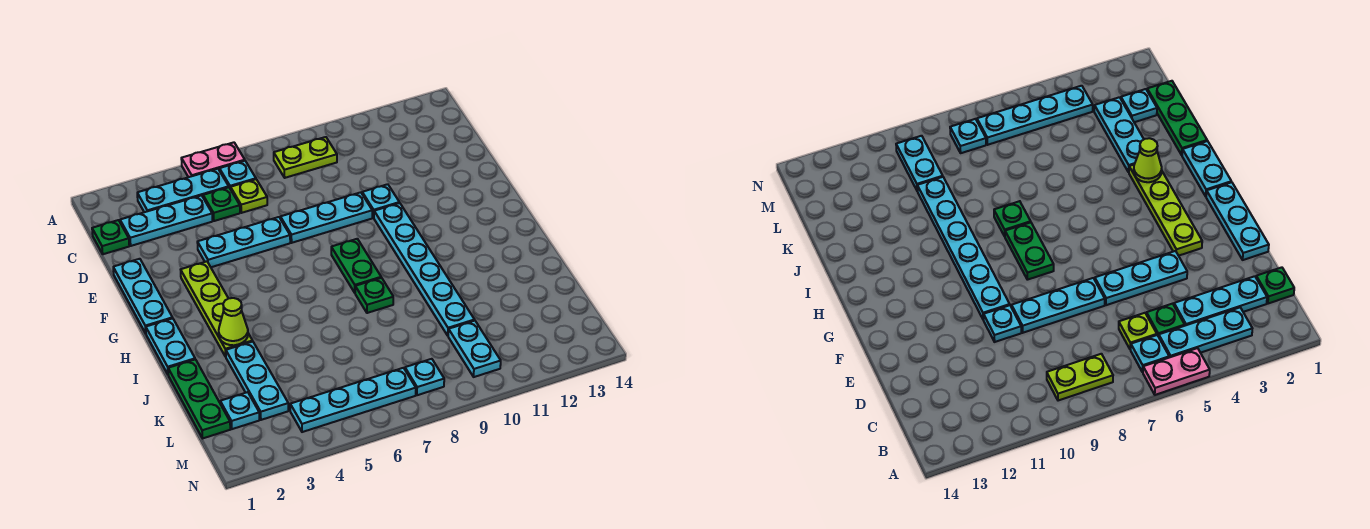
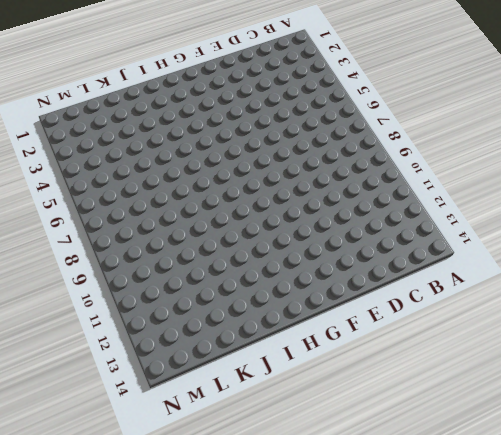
none -> pink 1x2 plate [181,142,245,177]
none -> cyan 1x3 plate [137,169,229,212]
none -> cyan 1x1 plate [220,161,256,189]

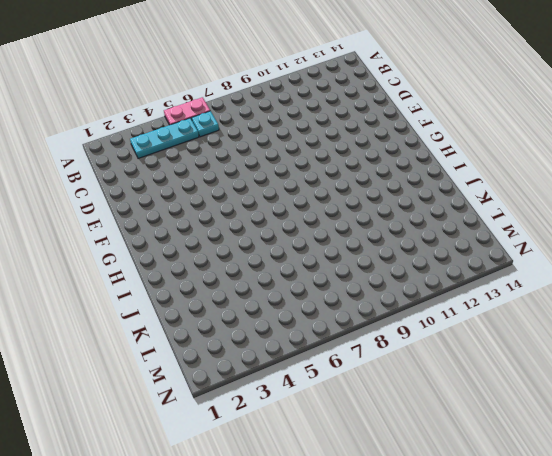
none -> lime 1x2 plate [274,137,337,178]
none -> green 1x1 plate [92,220,129,254]
none -> cyan 1x3 plate [120,195,213,246]

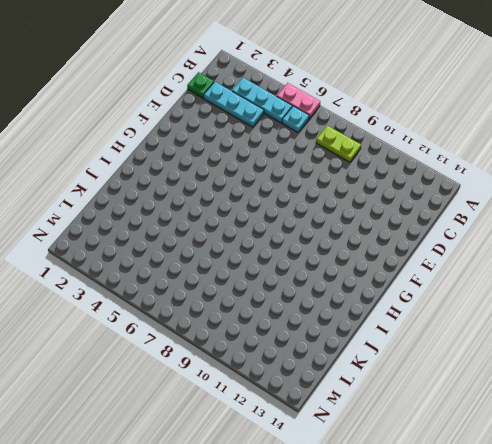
none -> green 1x1 plate [203,187,240,221]
none -> lime 1x1 plate [231,179,267,213]
none -> cyan 1x3 plate [113,259,172,333]

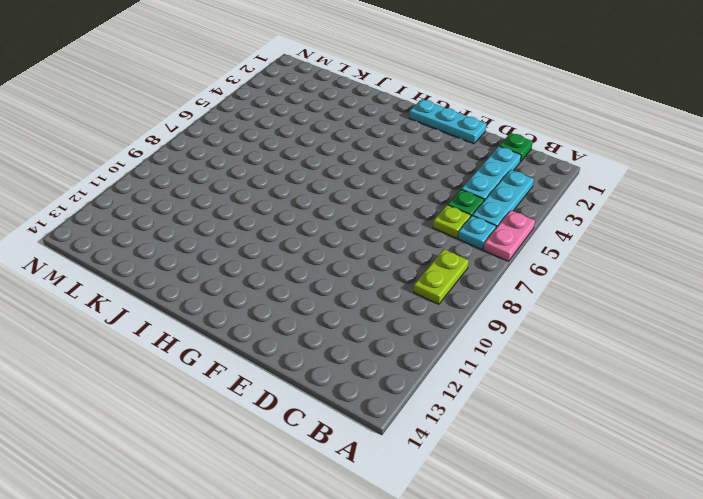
none -> cyan 1x3 plate [197,217,290,267]
none -> cyan 1x3 plate [280,192,372,243]
none -> cyan 1x1 plate [362,184,399,218]

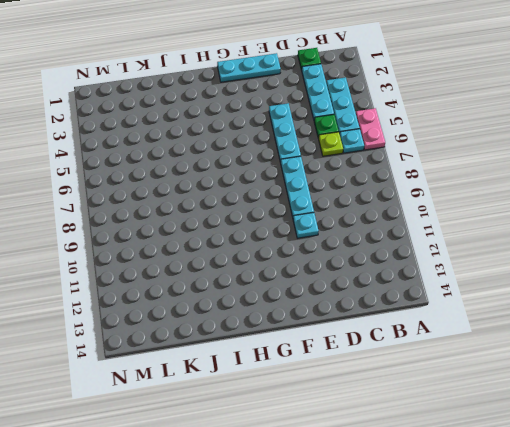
none -> lime 1x2 plate [274,137,337,178]
none -> lime 1x4 plate [181,261,253,357]
none -> cyan 1x6 plate [374,203,474,336]

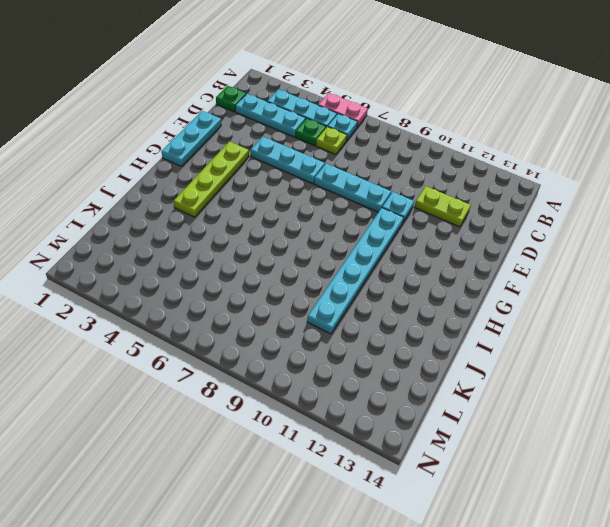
lime 1x2 plate [415,186,471,227] -> lime 1x2 plate moved to [274,137,337,178]
none -> green 1x2 plate [331,239,381,293]
none -> cyan 1x2 plate [146,318,195,374]
none -> green 1x1 plate [355,278,393,313]

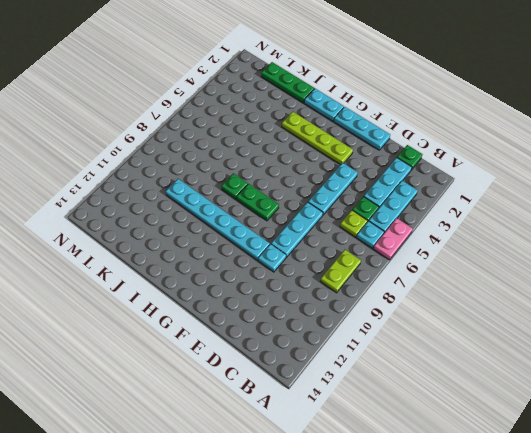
none -> cyan 1x3 plate [226,342,288,420]
none -> cyan 1x1 plate [220,392,259,429]
none -> cyan 1x2 plate [448,321,501,377]

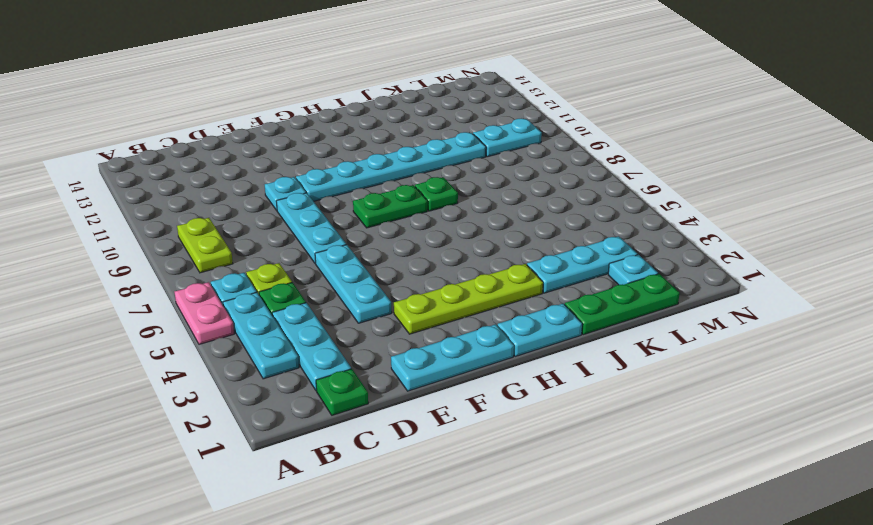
none -> cyan 1x4 plate [290,368,416,432]
none -> cyan 1x1 plate [405,359,444,395]
none -> lime 1x1 cone [219,298,248,345]

